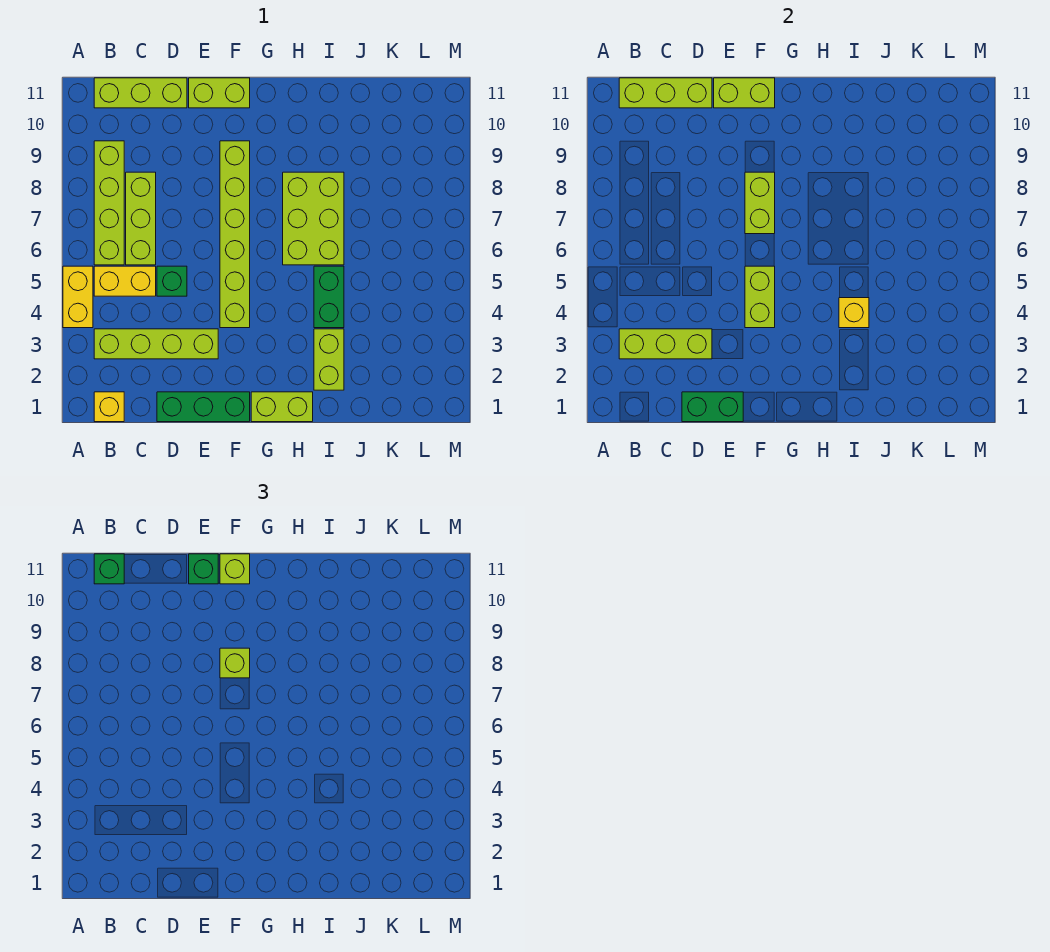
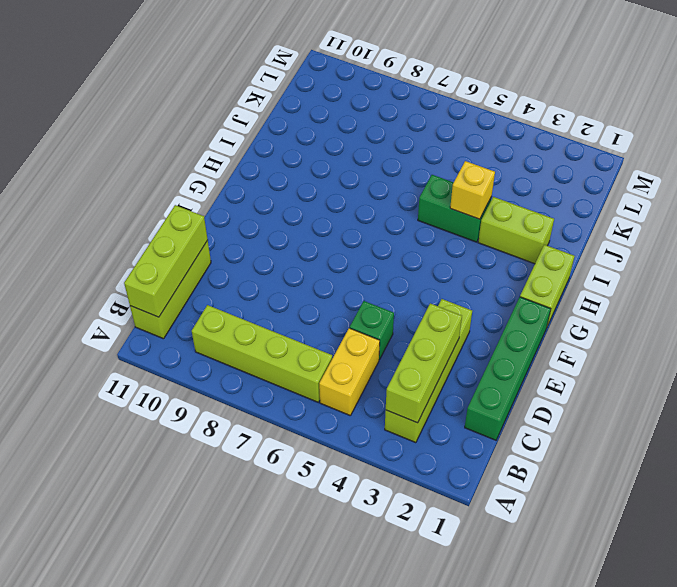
green 1x4 brick [465,297,551,440] -> green 1x3 brick [157,392,250,422]
none -> yellow 1x2 brick [63,266,93,328]
none -> yellow 1x1 brick [94,392,124,422]
none -> lime 1x3 brick [126,172,156,265]

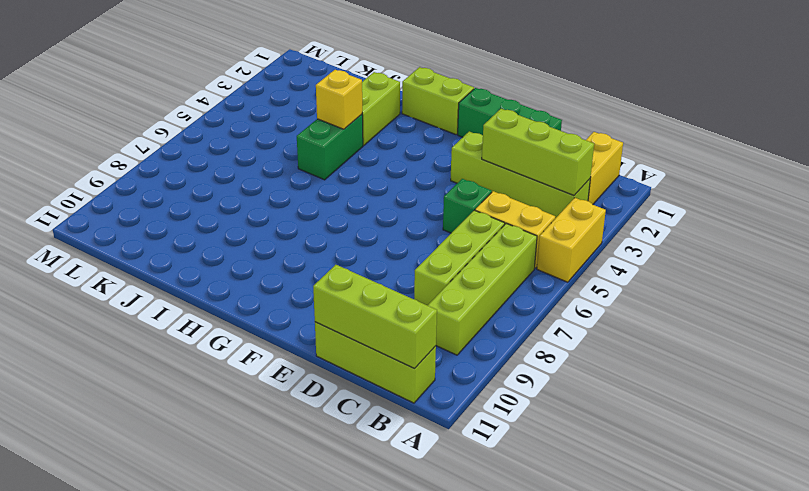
yellow 1x2 brick [586,132,623,204] -> yellow 1x1 brick [94,392,124,422]
none -> lime 1x2 brick [189,78,250,108]
none -> lime 1x6 brick [220,141,250,328]
none -> lime 2x3 brick [283,172,344,265]

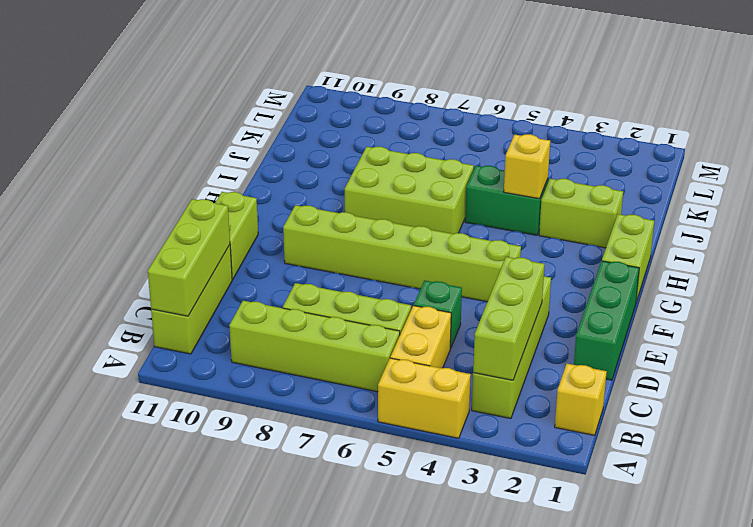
none -> green 1x2 brick [682,392,743,422]
none -> lime 1x2 brick [714,78,775,108]
none -> lime 1x2 brick [745,266,775,328]

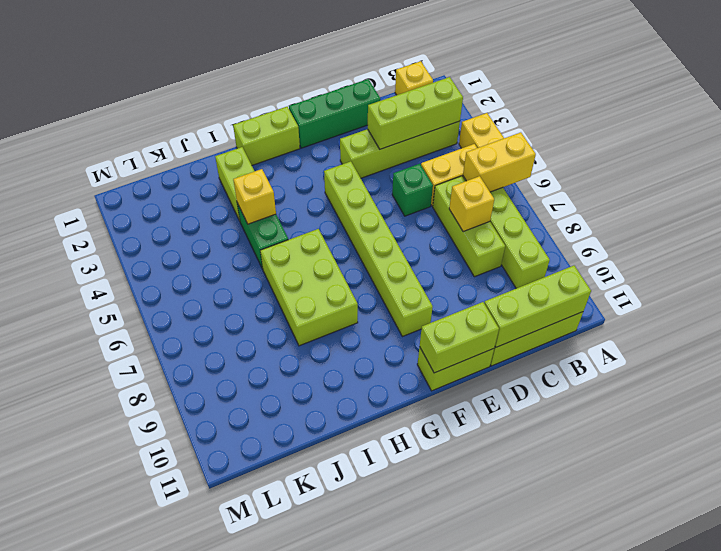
yellow 1x2 brick [463,132,536,192] -> none
yellow 1x1 brick [449,176,494,232] -> none
none -> green 1x2 brick [682,392,743,422]
none -> lime 1x2 brick [745,266,775,328]
none -> lime 1x2 brick [745,172,775,234]

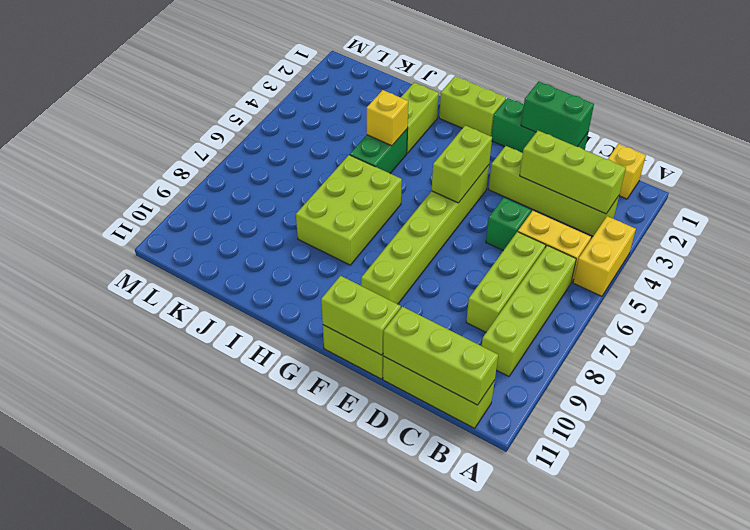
none -> lime 1x2 brick [745,172,775,234]
none -> green 1x1 brick [94,554,124,584]
none -> green 1x1 brick [189,554,218,584]

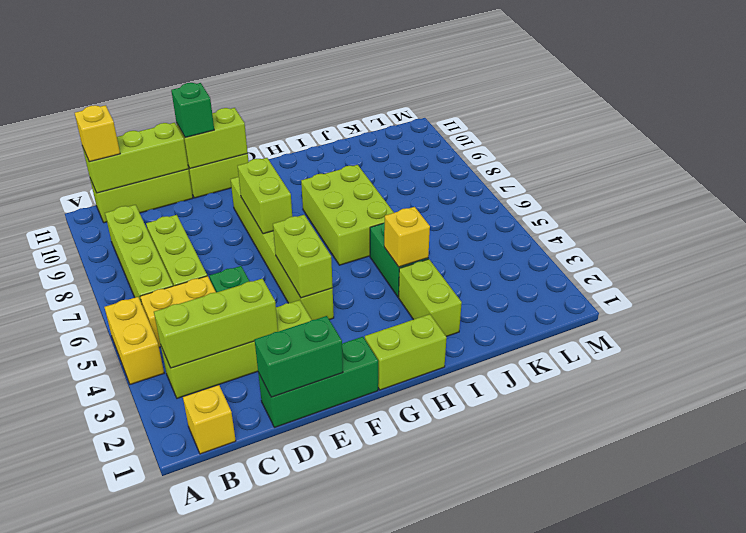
yellow 1x1 brick [75,105,120,162] -> green 1x1 brick [94,554,124,584]
none -> lime 1x1 brick [220,648,250,678]
none -> lime 1x1 brick [220,554,250,584]

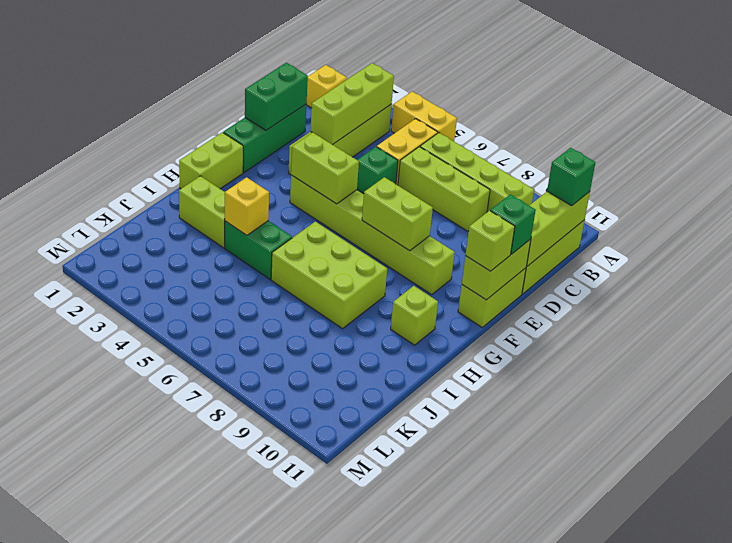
lime 1x1 brick [391,286,438,345] -> lime 1x1 brick moved to [220,648,250,678]

